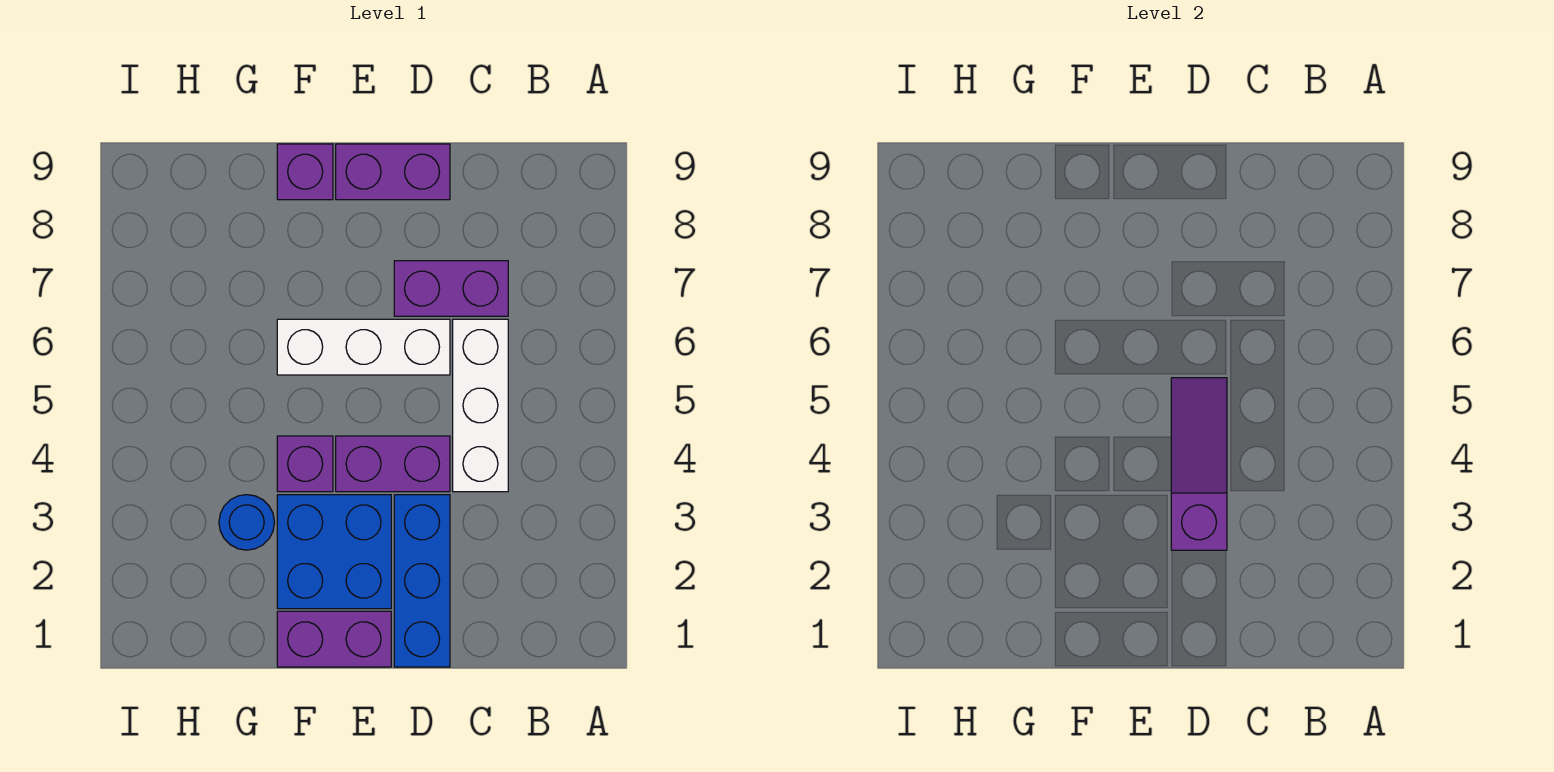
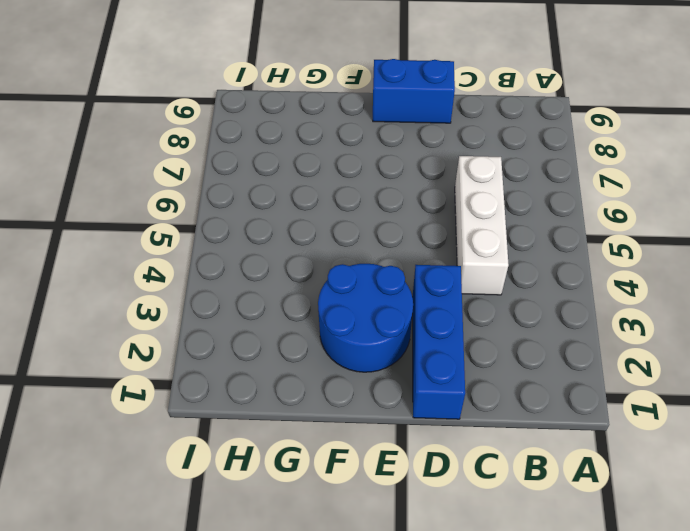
blue 1x2 brick [373,59,455,123] -> purple 1x2 brick [336,144,450,200]
blue 2x2 round brick [318,264,413,372] -> blue 2x2 brick [277,495,391,609]
none -> purple 1x2 brick [394,261,508,316]
none -> purple 1x2 brick [336,436,450,492]
none -> white 1x3 brick [277,319,450,375]

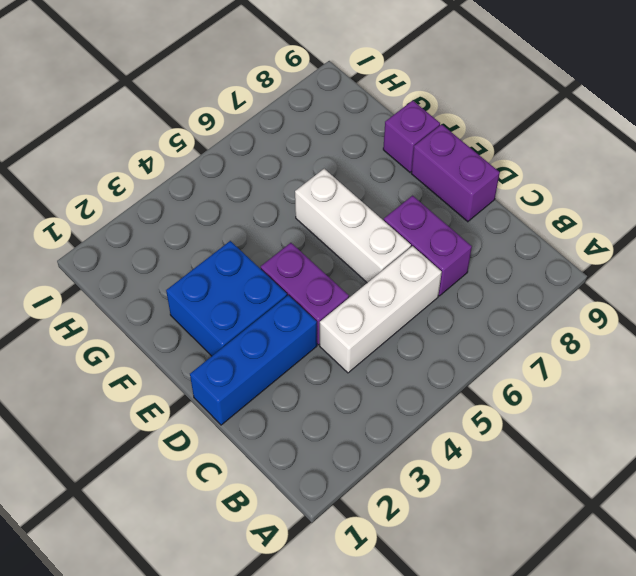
none -> purple 1x2 brick [277,611,391,667]
none -> purple 1x1 brick [277,436,333,492]
none -> blue 1x1 round brick [219,495,275,550]

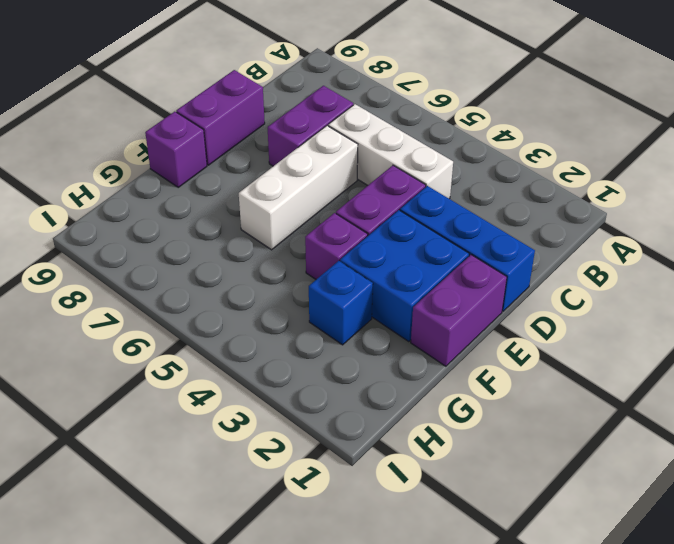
blue 1x1 brick [309,261,373,345] -> blue 1x1 round brick [219,495,275,550]
none -> purple 1x3 slope [1171,378,1227,550]

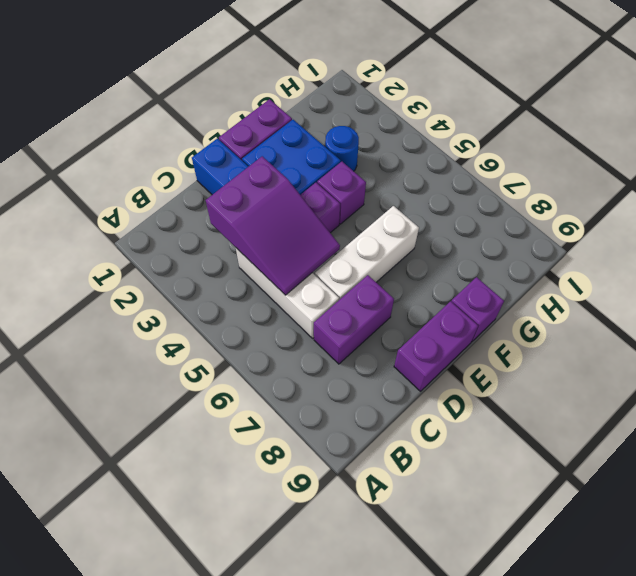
purple 2x3 slope [206,156,340,295] -> purple 1x3 slope [1171,378,1227,550]

